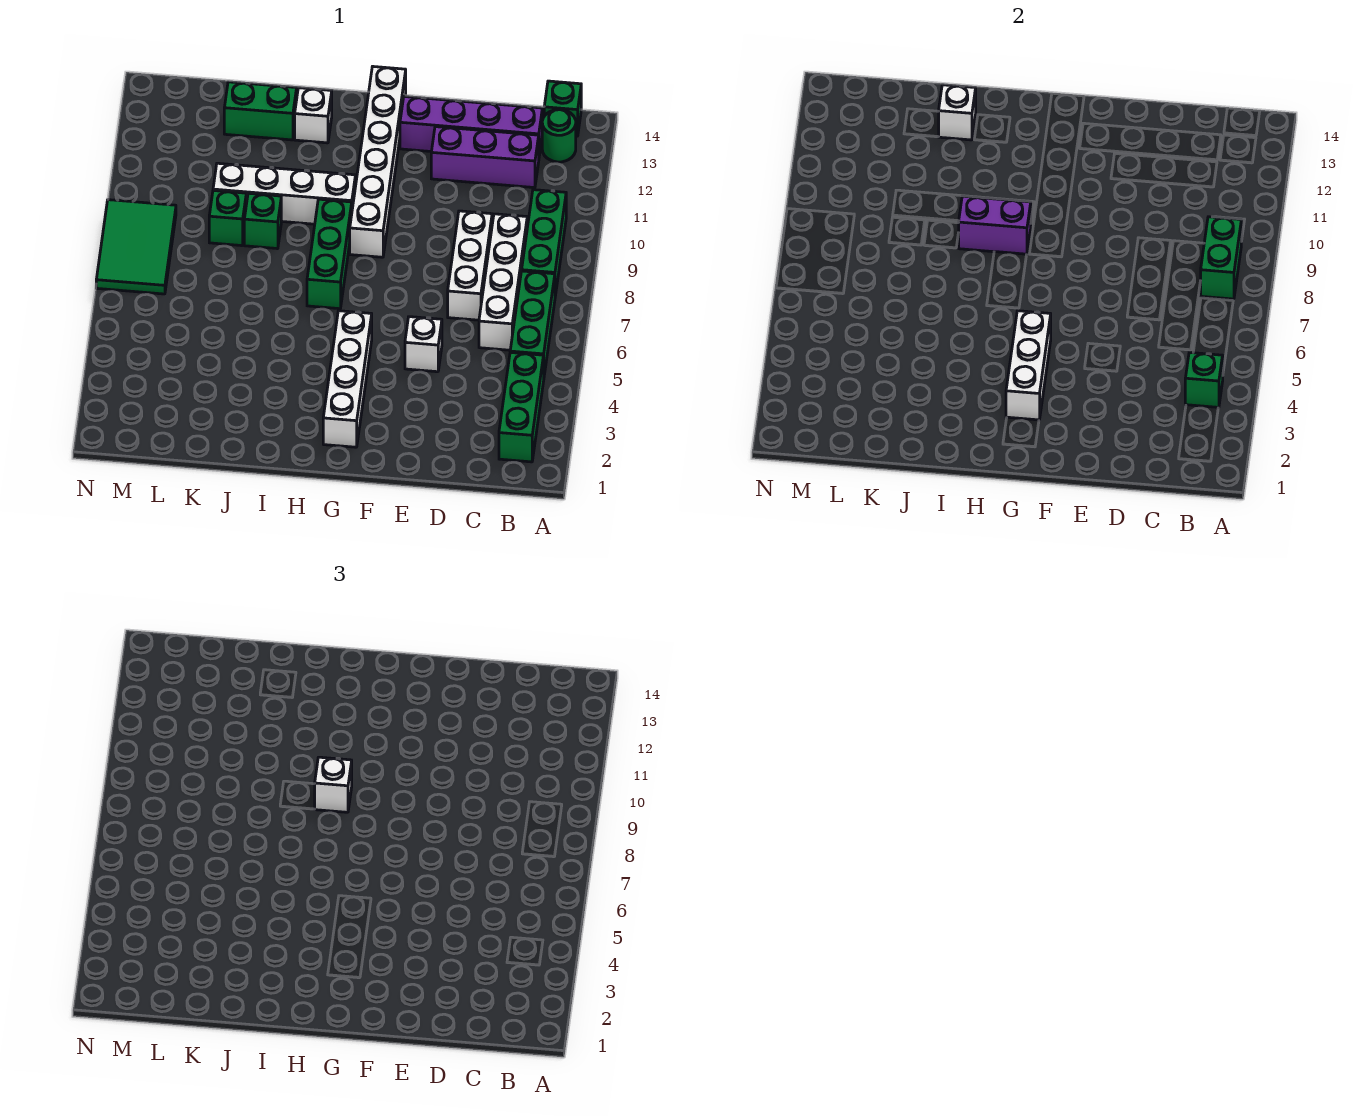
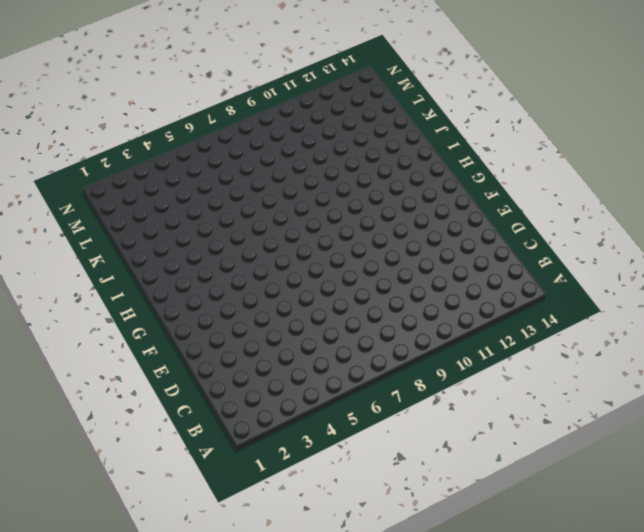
none -> green 1x3 brick [499,352,544,462]
none -> green 1x3 brick [510,271,555,375]
none -> green 1x3 brick [522,190,566,296]

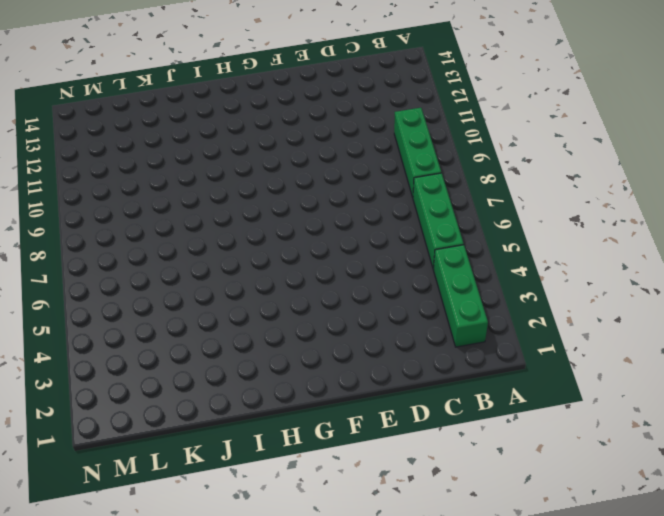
none -> green 1x1 round brick [542,110,576,162]
none -> green 1x1 brick [544,81,581,136]
none -> white 1x4 brick [479,214,527,350]

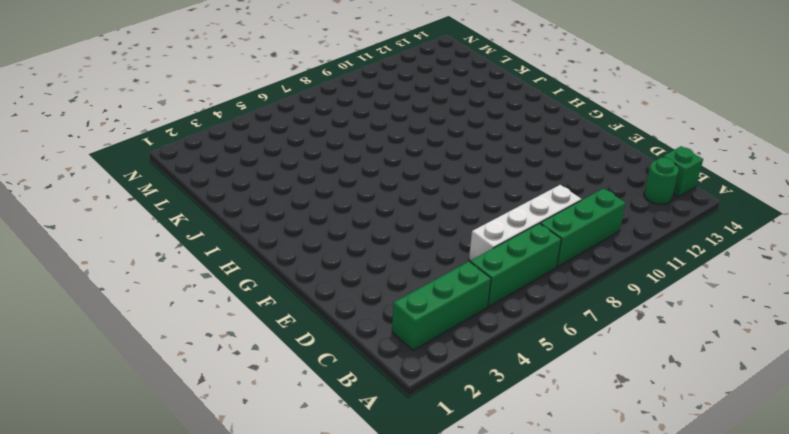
none -> purple 1x3 brick [431,127,539,188]
none -> purple 1x4 brick [400,97,542,156]
none -> white 1x3 brick [448,211,492,320]

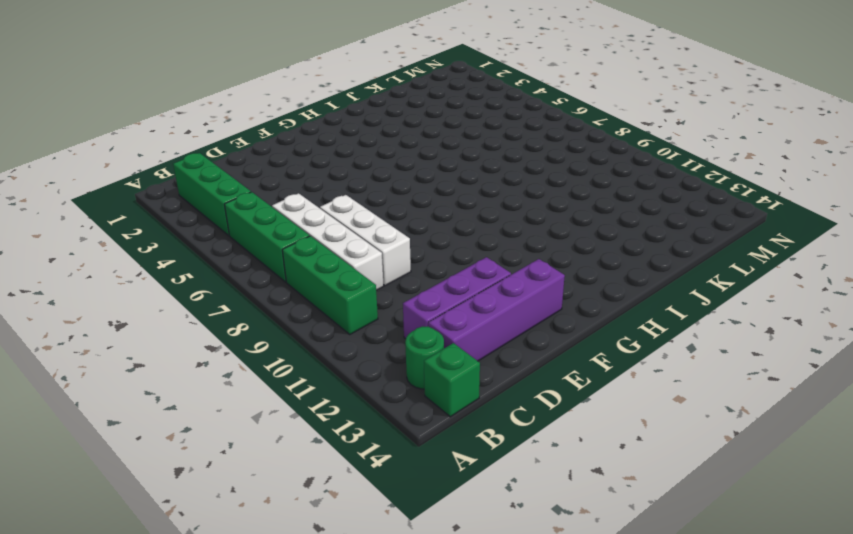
none -> white 1x1 brick [405,317,442,372]
none -> white 1x4 brick [323,311,372,447]
none -> white 1x6 brick [350,67,406,257]

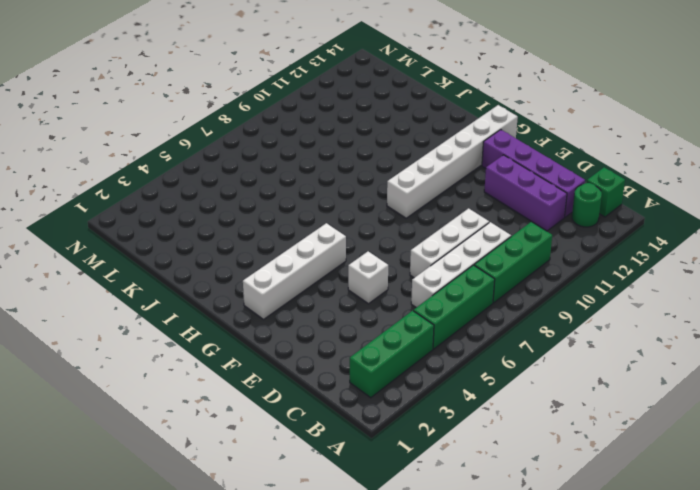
none -> green 1x3 brick [307,199,352,309]
none -> white 1x4 brick [213,163,355,224]
none -> white 1x1 brick [295,88,332,143]

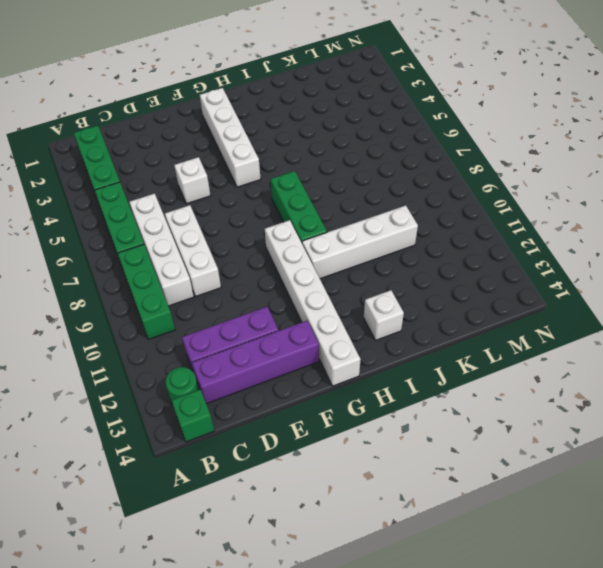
none -> green 1x1 brick [244,193,281,249]
none -> green 1x2 brick [224,82,297,140]
none -> green 1x1 brick [209,190,246,246]

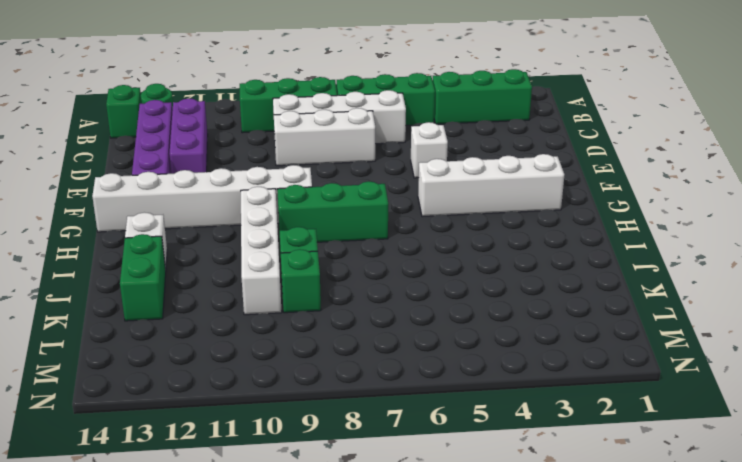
none -> green 2x3 tile [96,200,176,294]
none -> green 1x1 brick [1185,352,1223,408]
none -> green 1x2 brick [1201,217,1241,299]

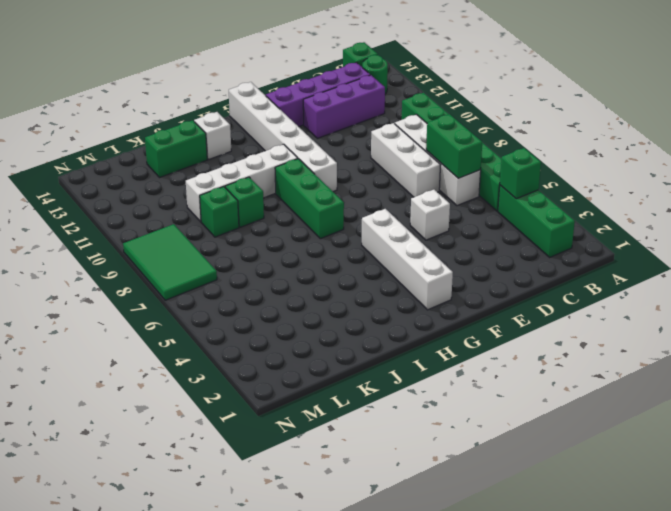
green 1x2 brick [426,114,482,178] -> green 1x2 brick moved to [1201,217,1241,299]
none -> white 1x3 brick [1006,311,1051,420]
none -> purple 1x2 brick [959,196,1031,254]
none -> white 1x1 brick [939,85,976,140]

